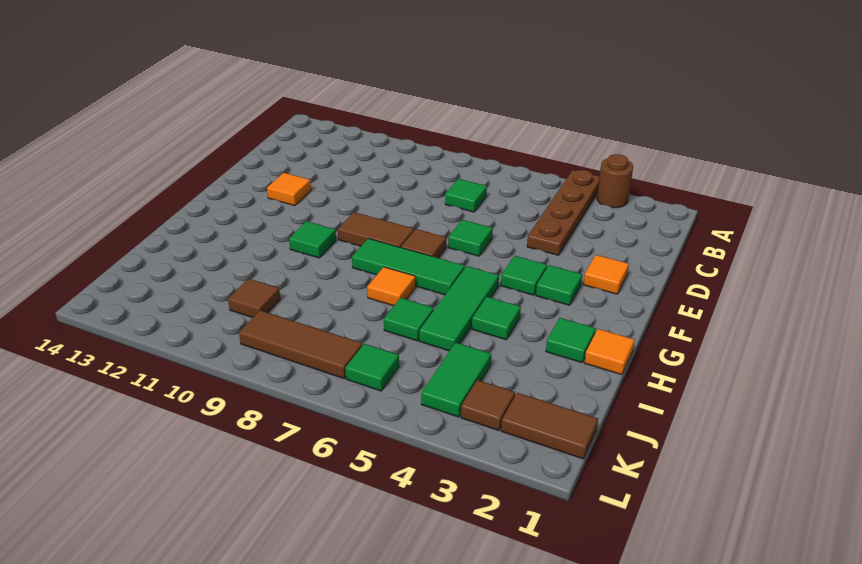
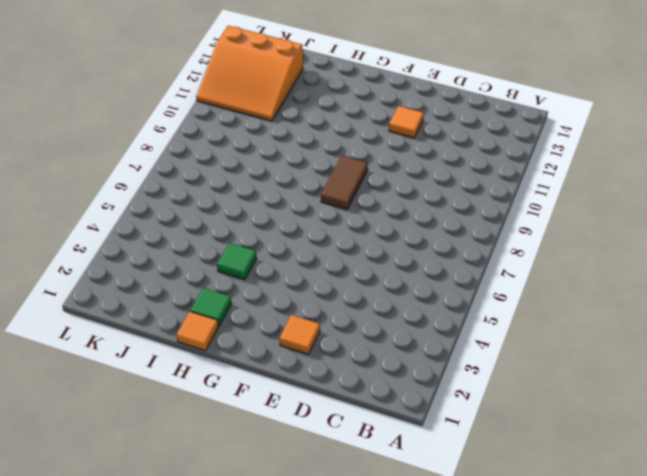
orange 3x3 slope [196,26,303,121] -> none
none -> brown 1x1 round brick [597,154,633,208]
none -> brown 1x4 plate [527,170,599,255]
none -> green 1x1 tile [445,179,487,212]

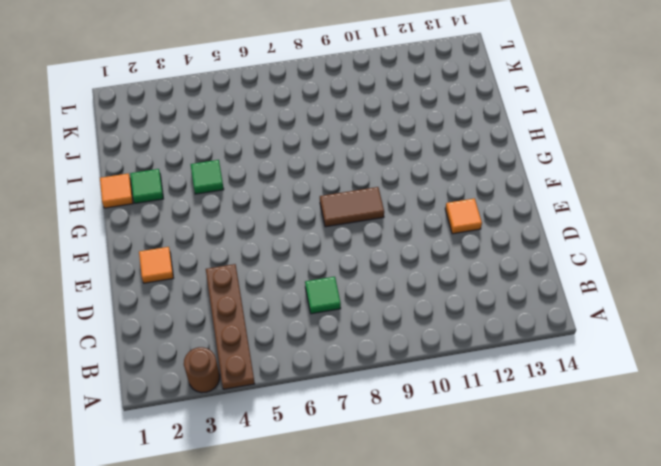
none -> green 1x1 tile [448,220,493,256]
none -> green 1x1 tile [536,265,582,305]
none -> green 1x1 tile [501,256,547,295]

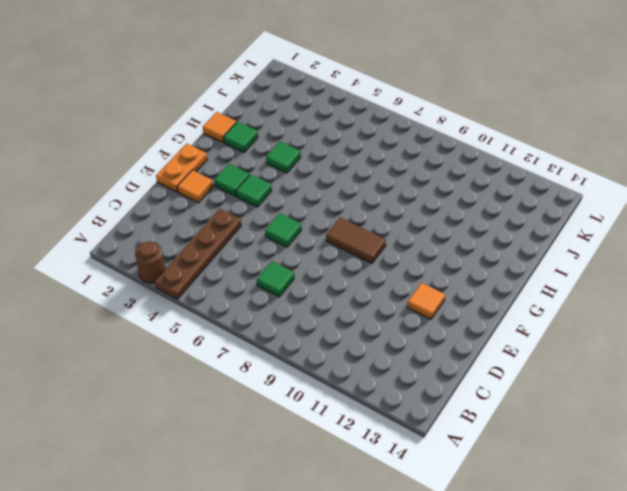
orange 1x2 plate [156,143,207,192] -> none
none -> brown 1x1 tile [401,229,446,258]
none -> green 1x3 tile [419,266,499,351]
none -> green 1x3 tile [352,238,465,295]

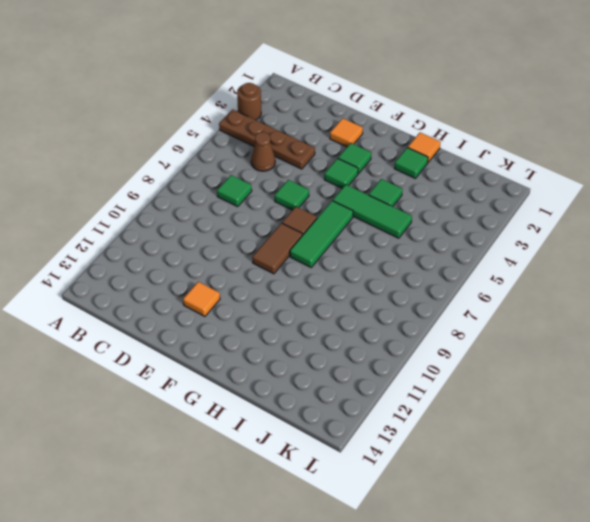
brown 1x1 cone [251,132,275,171] -> none
none -> green 1x1 tile [289,221,336,258]
none -> orange 1x1 tile [367,267,416,306]
none -> green 1x1 tile [384,298,434,341]

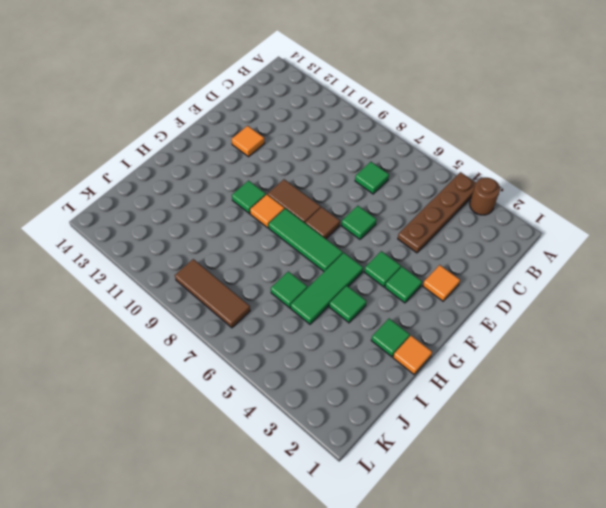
orange 1x1 tile [250,194,285,228] -> orange 1x1 tile moved to [367,267,416,306]
none -> green 1x2 tile [421,342,491,417]
none -> brown 1x1 tile [228,279,280,318]
none -> brown 1x2 tile [501,393,598,459]

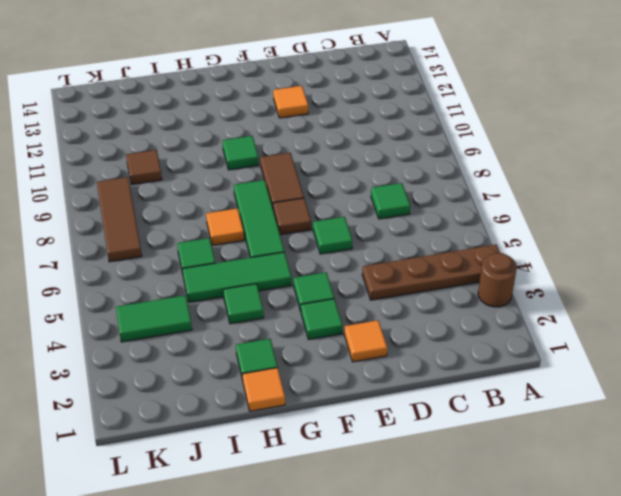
none -> brown 1x2 tile [501,393,598,459]
none -> brown 1x1 tile [461,380,515,431]
none -> green 1x1 tile [345,344,399,391]

